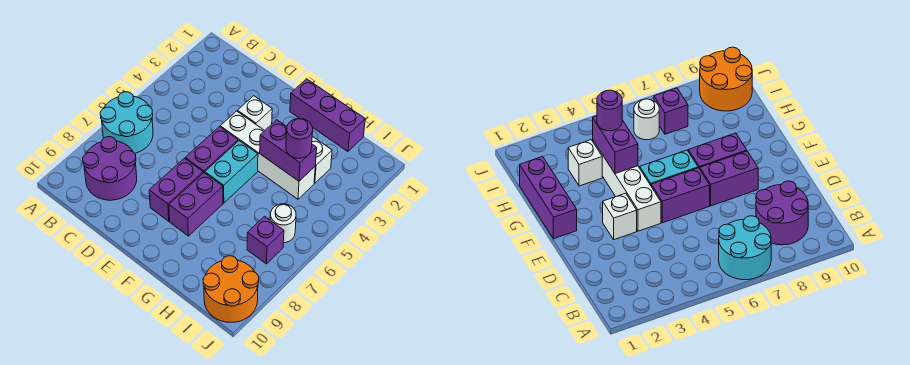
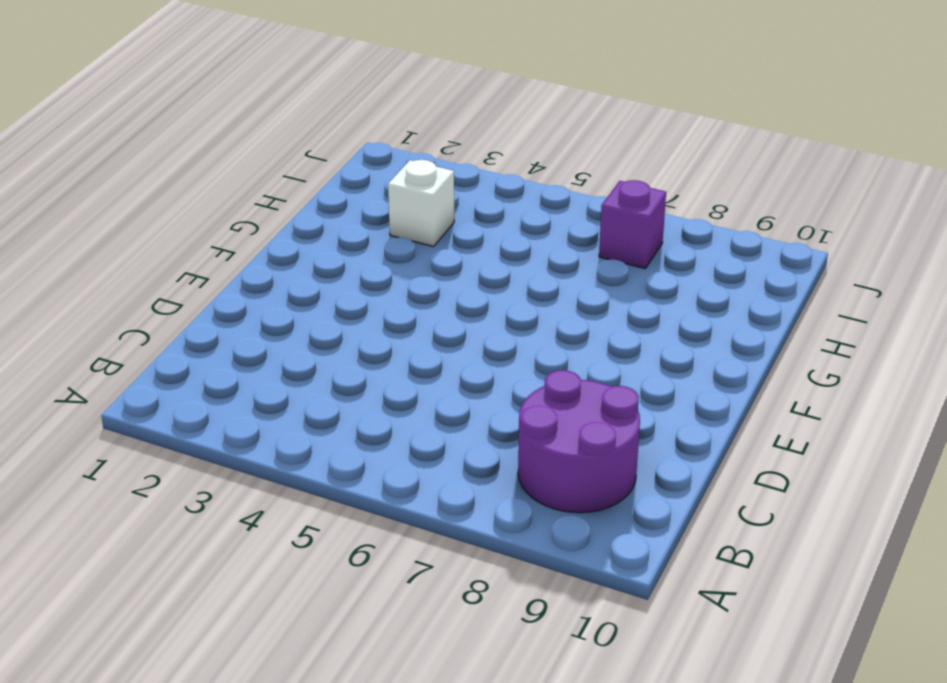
none -> cyan 2x2 round brick [100,92,153,153]
none -> white 1x1 brick [237,96,272,130]
none -> white 1x4 brick [220,111,315,199]

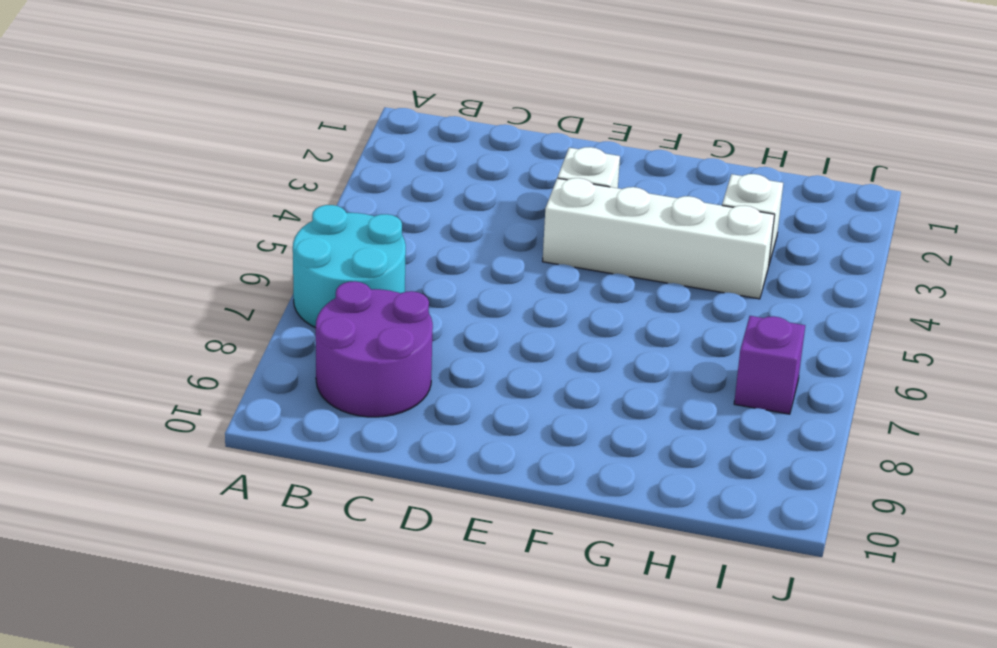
none -> purple 1x2 brick [185,127,238,173]
none -> purple 1x2 brick [149,158,203,221]
none -> purple 1x3 brick [290,79,365,152]

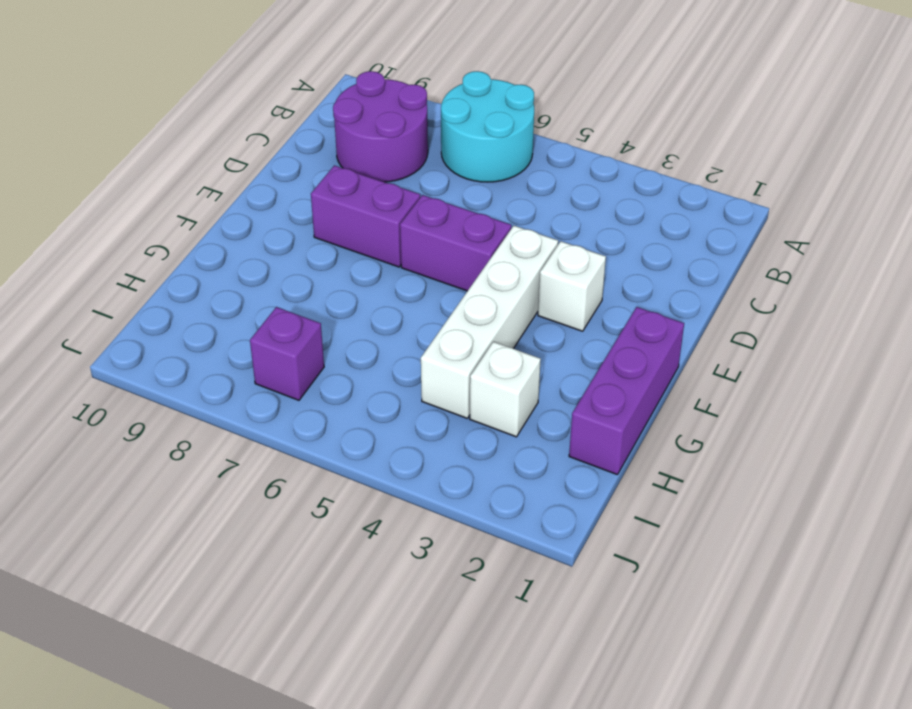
none -> cyan 1x2 brick [205,141,258,203]
none -> purple 1x2 brick [169,173,223,236]
none -> white 1x1 round brick [270,204,296,243]

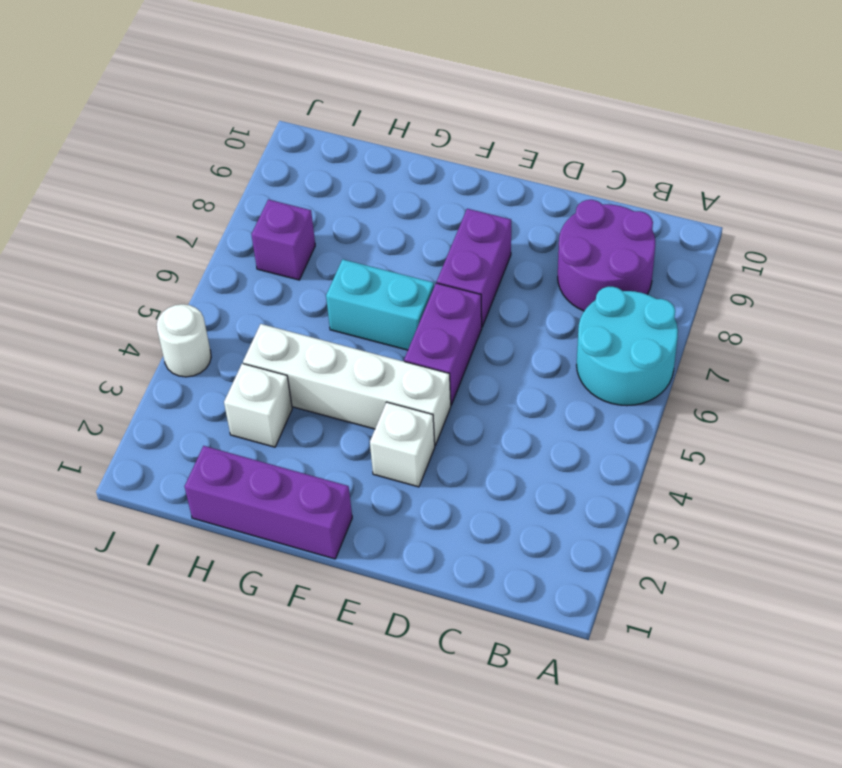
cyan 1x2 brick [326,259,434,350] -> cyan 1x2 brick turned to [205,141,258,203]
white 1x1 round brick [157,304,211,377] -> white 1x1 round brick moved to [270,204,296,243]
none -> purple 1x2 brick [169,173,223,236]
none -> orange 2x2 round brick [203,256,259,322]
none -> purple 1x2 brick [260,120,317,181]

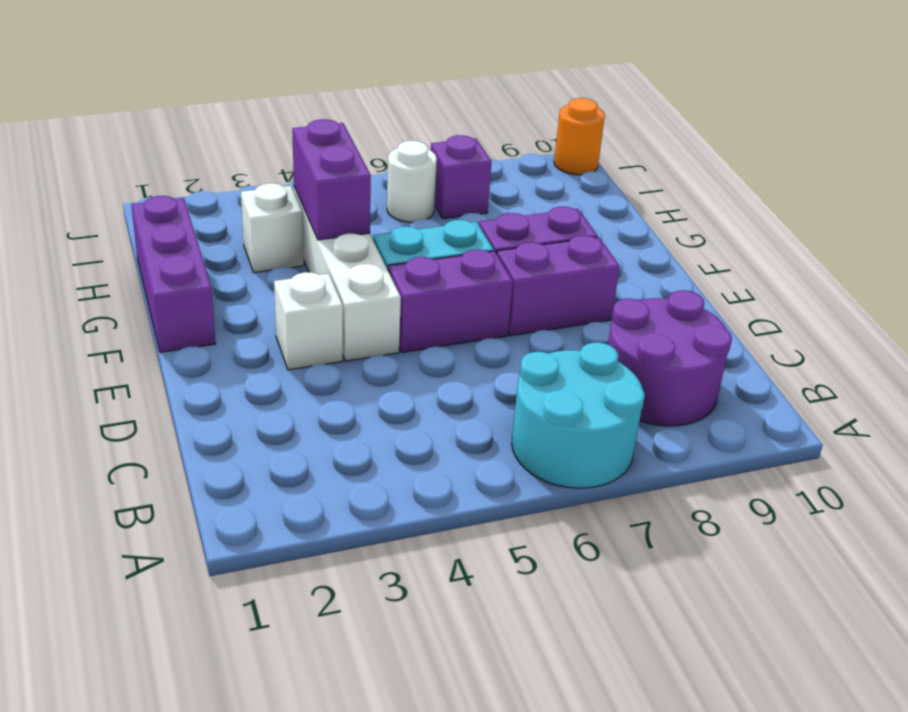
orange 1x1 round brick [554,98,605,175] -> orange 2x2 round brick [203,256,259,322]
none -> purple 1x1 round brick [286,119,313,158]

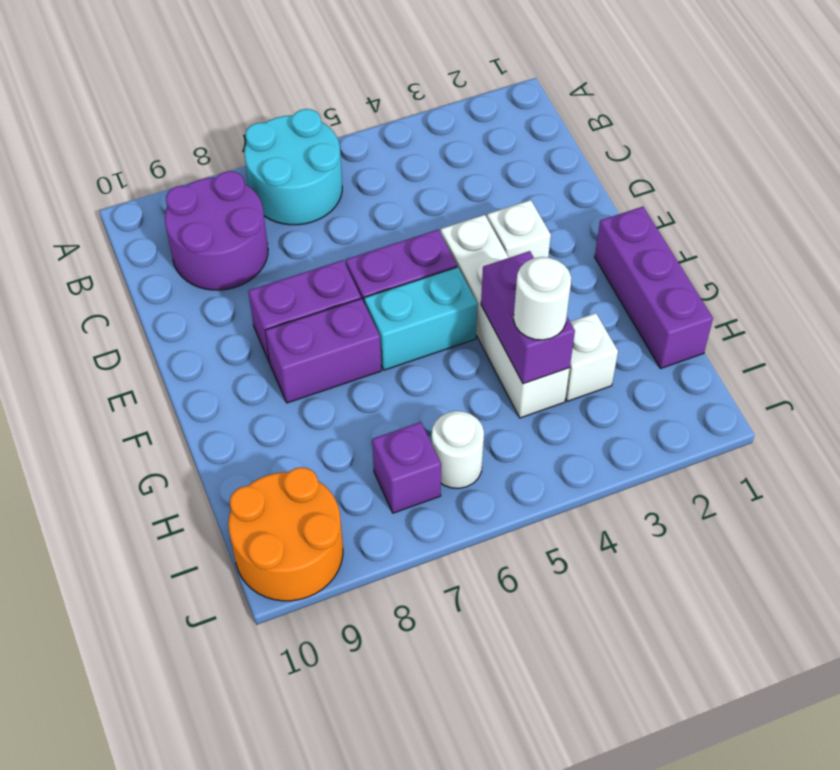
white 1x1 round brick [514,257,571,340] -> purple 1x1 round brick [286,119,313,158]

